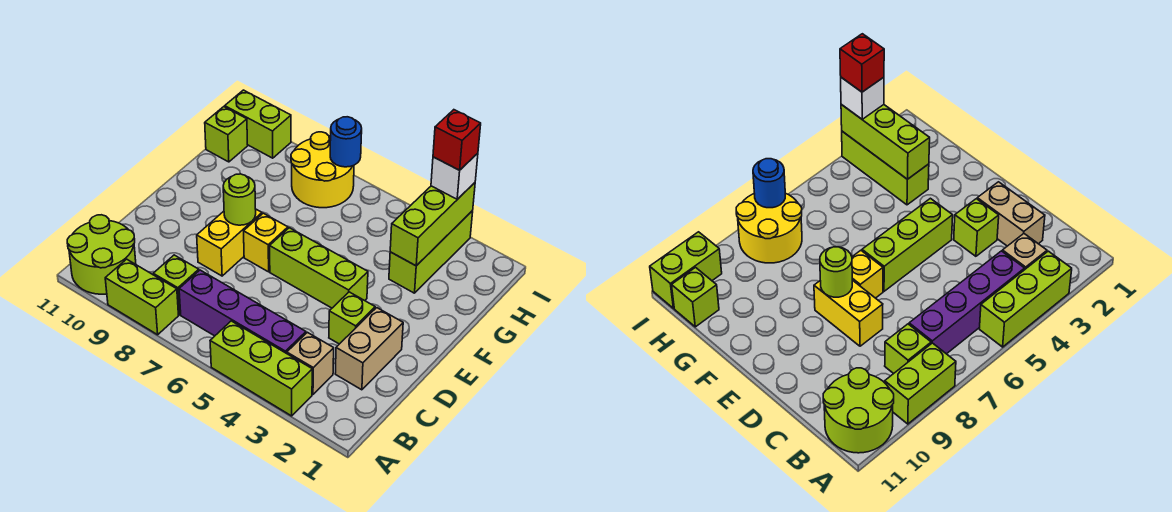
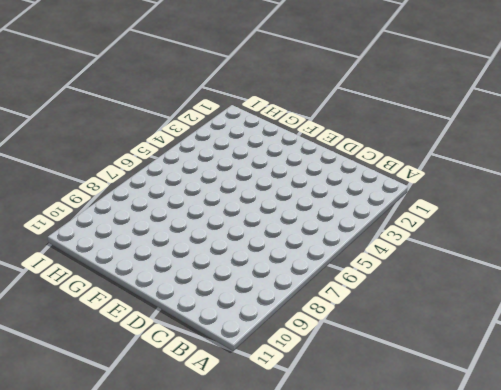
none -> lime 1x3 brick [210,321,312,416]
none -> lime 1x2 brick [105,259,179,335]
none -> lime 2x2 round brick [67,215,136,294]

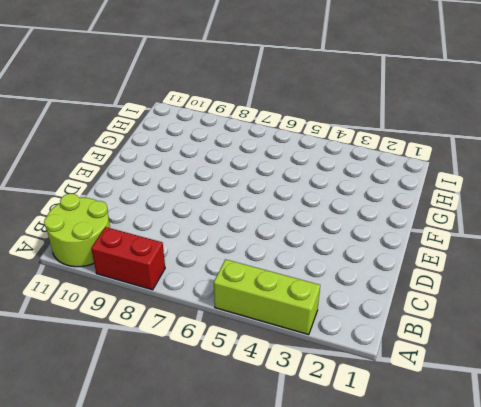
red 1x2 brick [91,227,165,290] -> lime 1x2 brick [105,259,179,335]
none -> tan 1x1 brick [287,332,334,394]
none -> purple 1x4 brick [179,270,306,353]
none -> lime 1x1 brick [153,255,199,315]

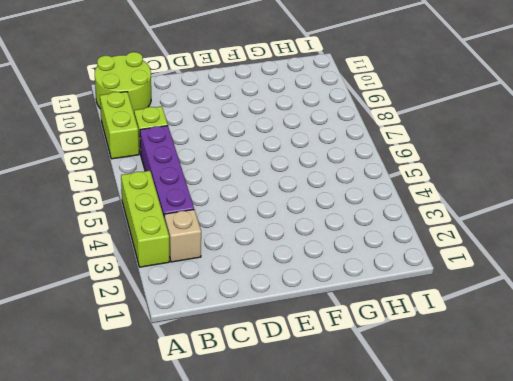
none -> tan 1x2 brick [335,308,403,390]
none -> lime 1x1 brick [329,292,375,344]
none -> yellow 1x2 brick [197,209,262,276]

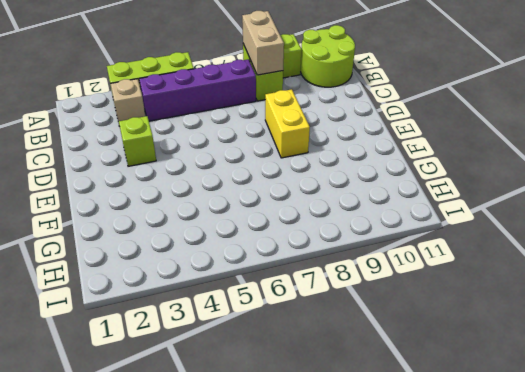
tan 1x2 brick [242,11,284,75] -> tan 1x2 brick moved to [335,308,403,390]
none -> lime 1x3 brick [270,228,368,308]
none -> yellow 1x1 brick [244,213,288,272]
none -> lime 1x3 brick [389,211,473,293]

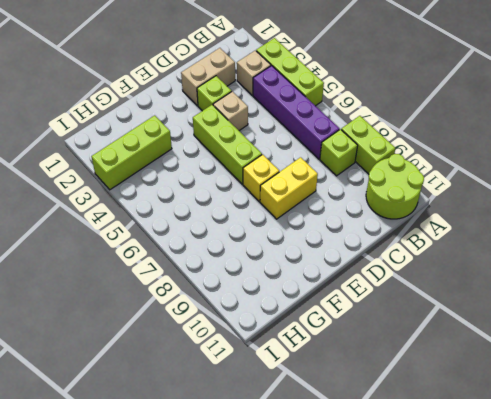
tan 1x1 brick [213,91,248,131] -> none
none -> yellow 2x2 round brick [291,132,354,208]
none -> lime 1x1 brick [205,107,248,162]
none -> lime 1x2 brick [225,90,291,158]

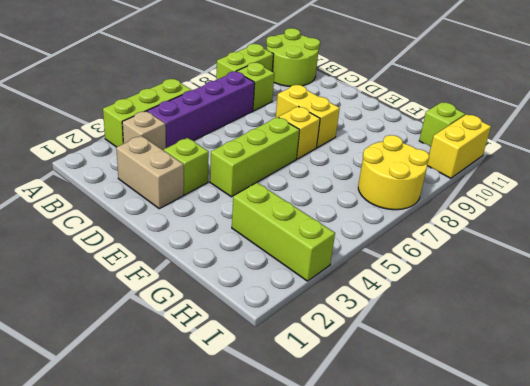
yellow 1x2 brick [427,114,491,178] -> lime 1x2 brick [225,90,291,158]
none -> lime 1x1 round brick [223,174,256,225]
none -> lime 1x3 brick [390,183,475,266]
none -> blue 1x1 round brick [330,117,362,167]

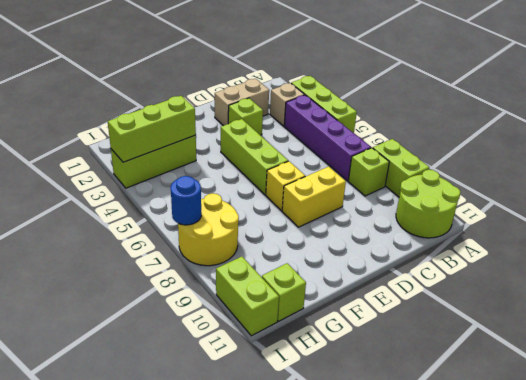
none -> lime 1x1 round brick [223,174,256,225]
none -> white 1x1 brick [431,153,478,199]
none -> red 1x1 brick [433,110,481,170]

